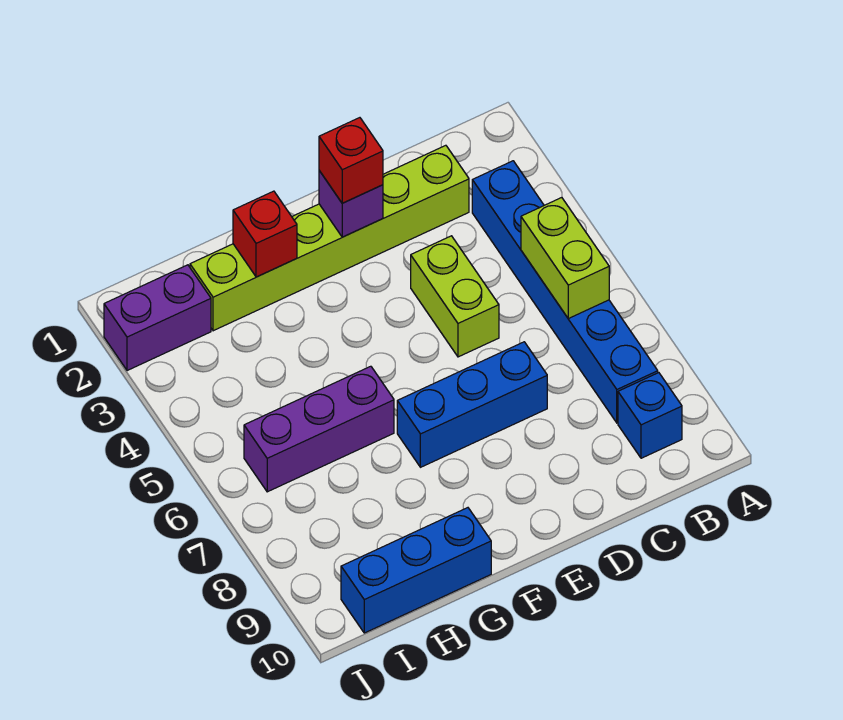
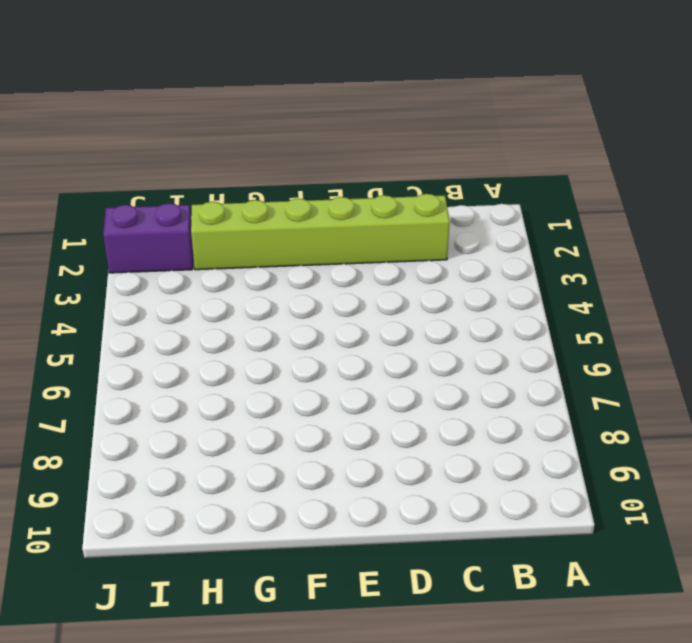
none -> blue 1x6 brick [472,161,658,423]
none -> blue 1x1 brick [618,373,682,458]
none -> lime 1x2 brick [411,236,499,357]

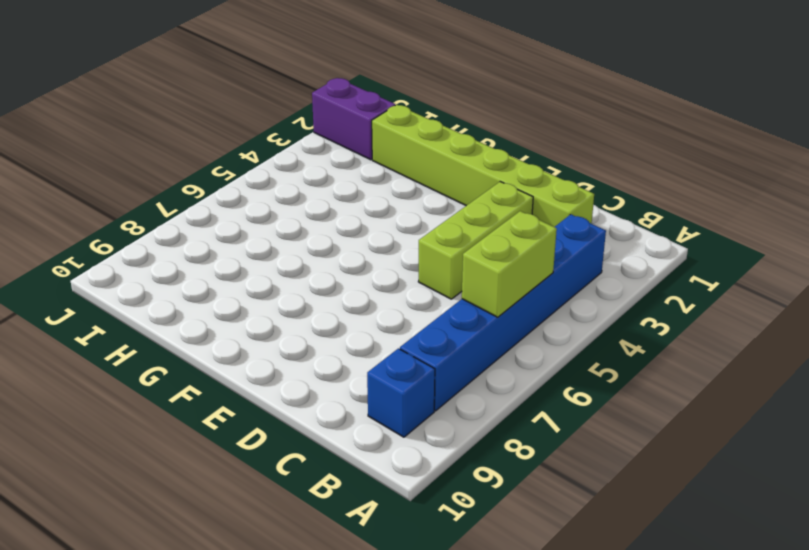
lime 1x3 brick [418,182,533,299] -> lime 1x2 brick [411,236,499,357]
none -> blue 1x3 brick [397,342,547,467]
none -> purple 1x3 brick [244,366,394,492]
none -> blue 1x3 brick [341,508,491,633]

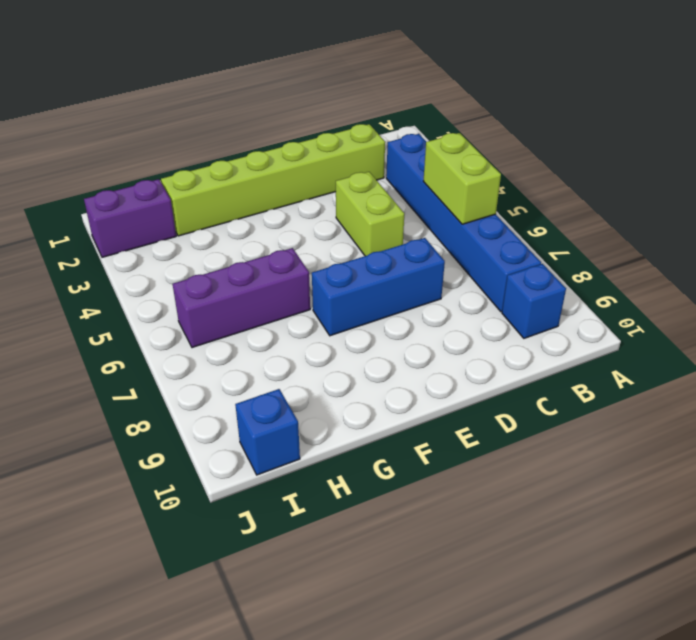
blue 1x1 brick [235,389,300,475] -> blue 1x3 brick [341,508,491,633]
none -> purple 1x1 brick [319,171,383,237]
none -> red 1x1 brick [233,191,297,277]
none -> red 1x1 brick [319,118,383,203]

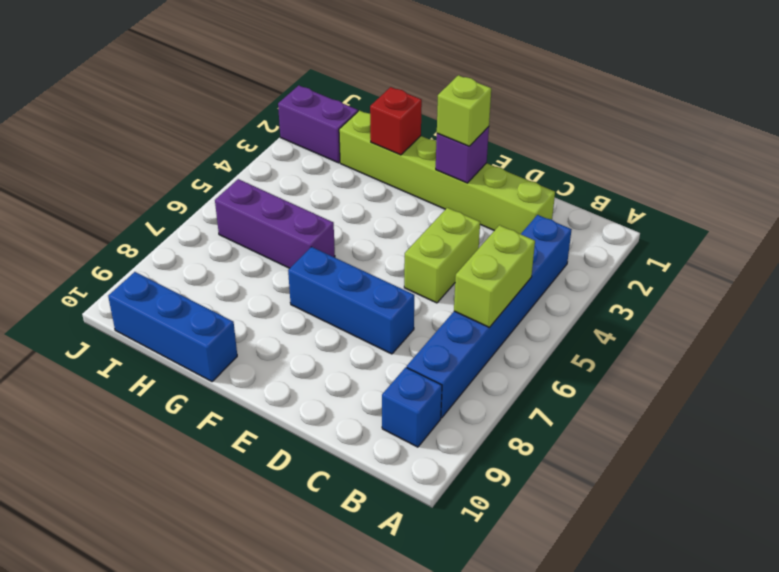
lime 1x1 brick [437,75,491,146] -> red 1x1 brick [319,118,383,203]

